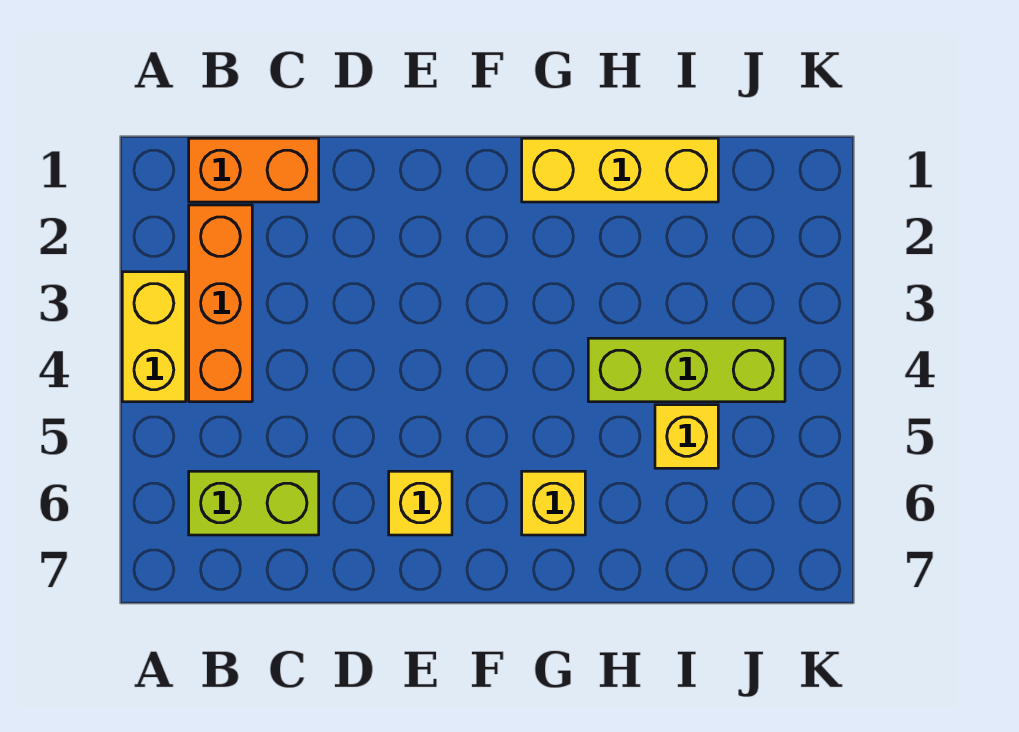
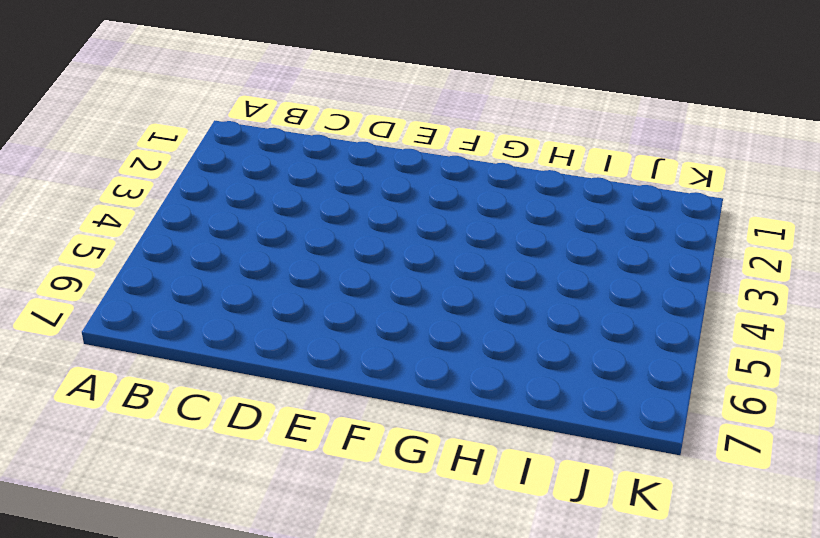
none -> yellow 1x2 brick [122,272,186,402]
none -> orange 1x2 brick [189,138,319,202]

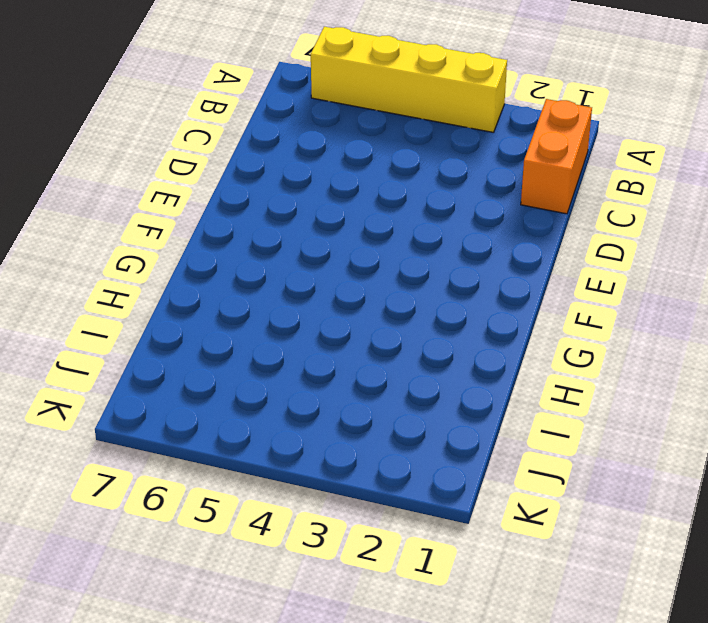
yellow 1x4 brick [311,27,507,133] -> yellow 1x2 brick [122,272,186,402]
none -> orange 1x3 brick [189,205,252,402]
none -> lime 1x2 brick [189,471,319,535]

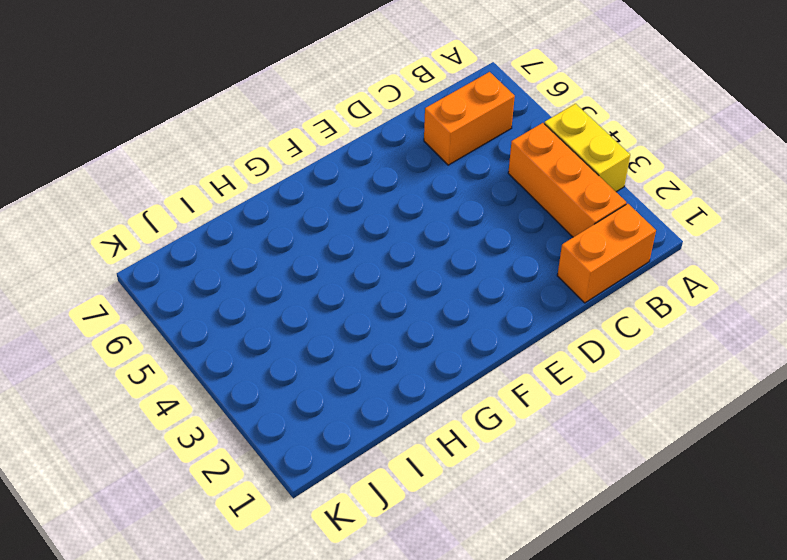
orange 1x2 brick [424,72,515,165] -> lime 1x2 brick [189,471,319,535]
none -> yellow 1x1 brick [389,471,452,535]
none -> yellow 1x3 brick [522,138,718,202]

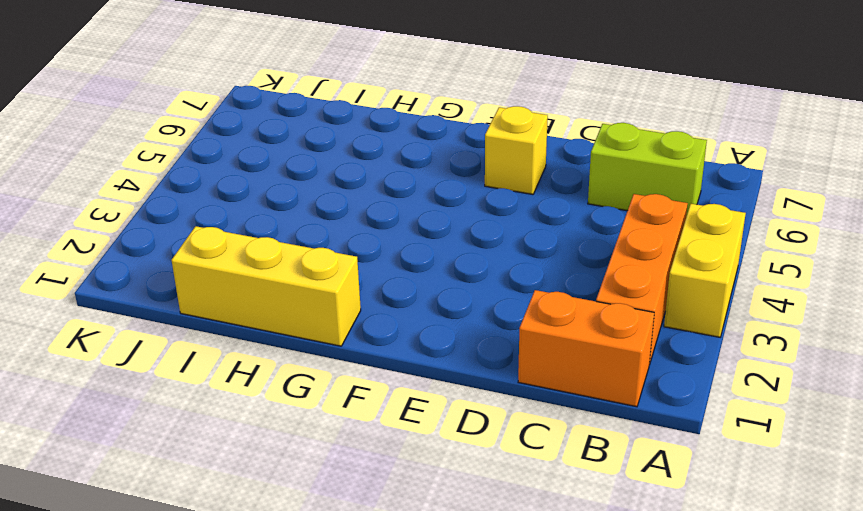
none -> yellow 1x1 brick [522,471,585,535]
none -> lime 1x3 brick [588,338,785,402]

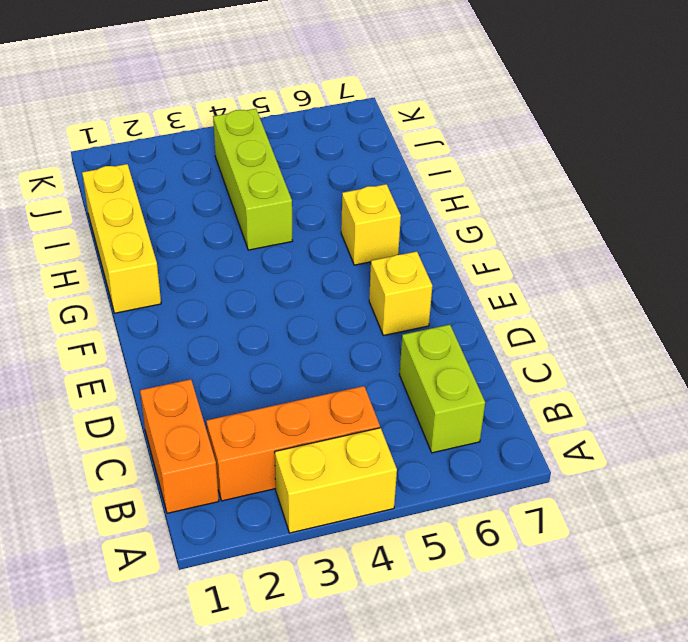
none -> yellow 1x1 brick [655,405,718,468]

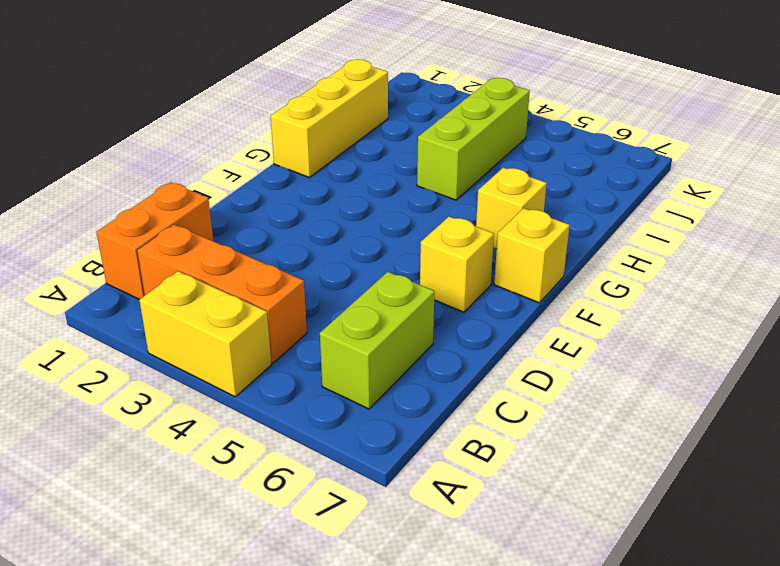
yellow 1x1 brick [494,208,570,303] -> yellow 1x1 brick moved to [655,405,718,468]

